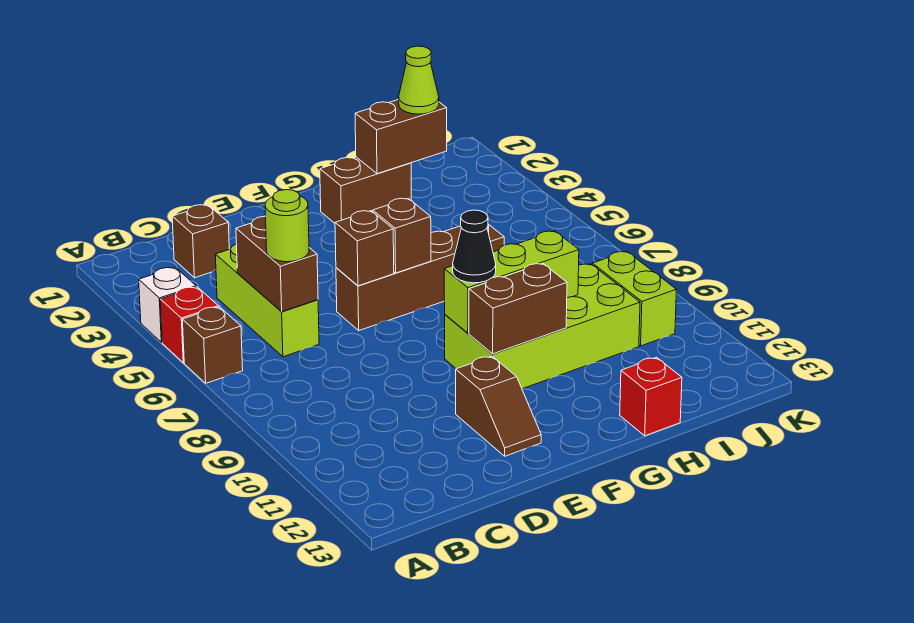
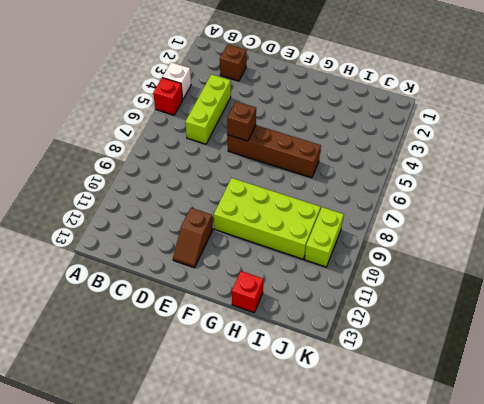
none -> brown 1x1 brick [182,307,243,383]
none -> brown 1x2 brick [320,157,411,223]
none -> brown 1x2 brick [236,216,318,312]

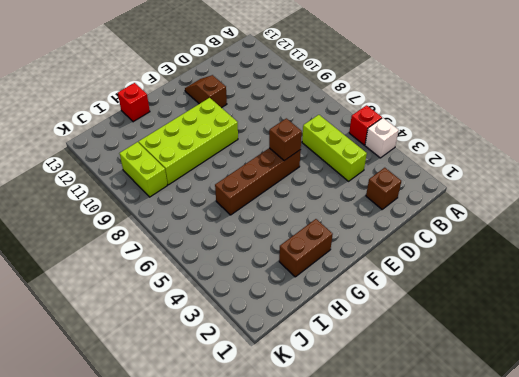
none -> brown 1x1 brick [182,307,243,383]
none -> brown 1x2 brick [236,216,318,312]
none -> brown 1x1 brick [373,198,431,273]

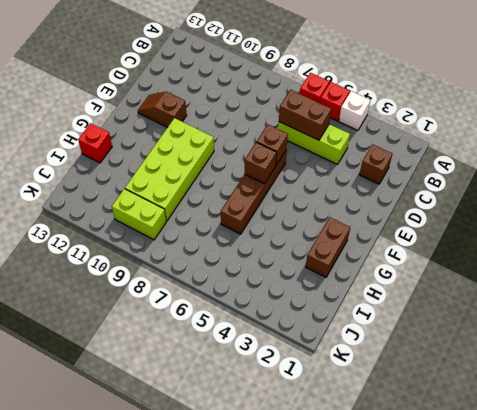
red 1x1 brick [300,73,329,103] -> brown 1x1 brick [182,307,243,383]
none -> lime 1x3 brick [444,231,579,333]
none -> brown 1x2 brick [469,263,567,354]
none -> brown 1x2 brick [355,99,447,174]

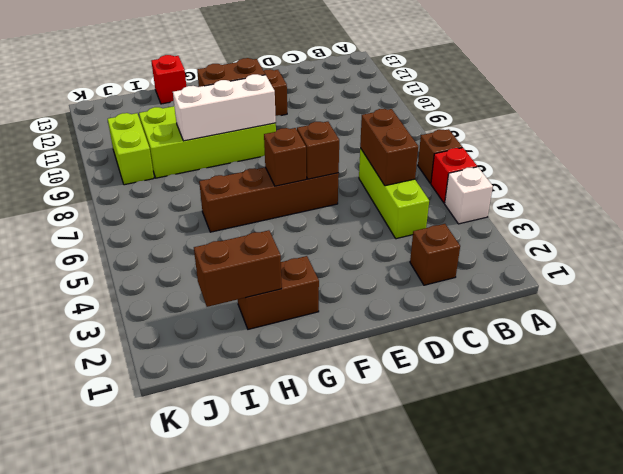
white 1x3 brick [173,74,276,141] -> lime 1x3 brick [444,231,579,333]
none -> lime 1x1 round brick [265,190,309,262]
none -> black 1x1 cone [453,210,496,283]
none -> lime 1x1 cone [399,46,439,114]

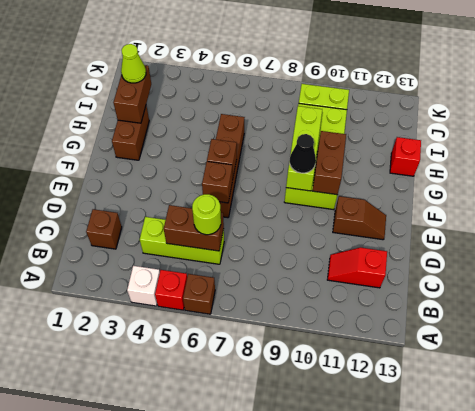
red 1x2 slope [327,248,387,288] -> none

